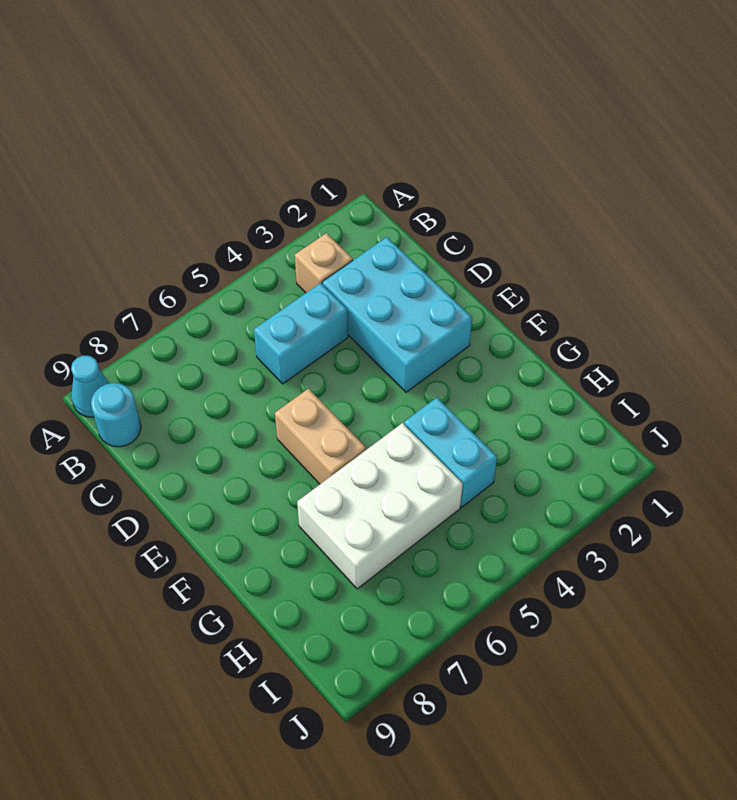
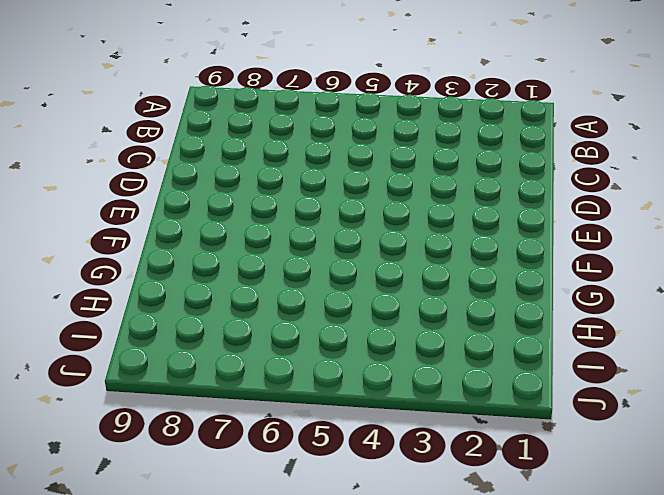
none -> cyan 1x1 cone [71,355,110,417]
none -> tan 1x1 brick [295,233,353,293]

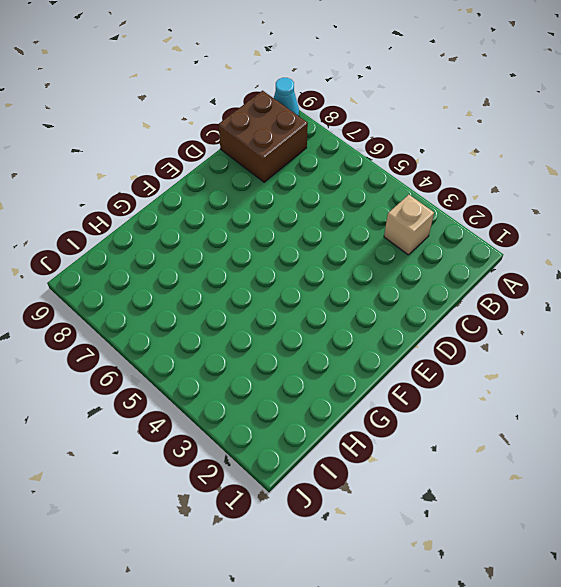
brown 2x2 brick [218,91,308,182] -> cyan 1x1 round brick [91,383,141,447]
none -> cyan 2x3 brick [322,237,472,392]
none -> cyan 1x2 brick [254,283,348,384]

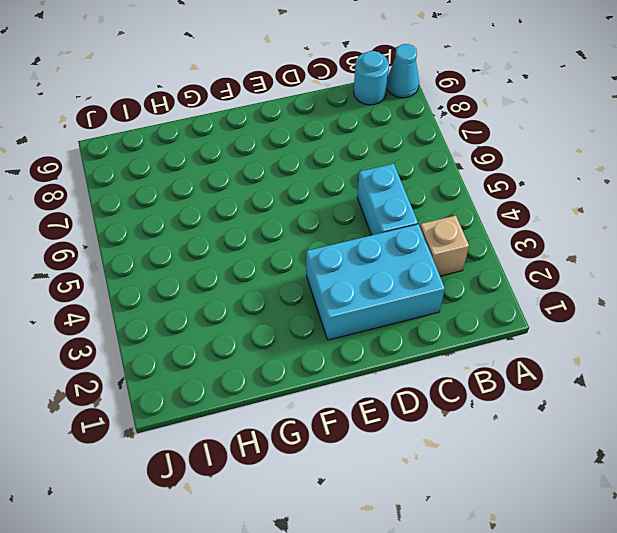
none -> tan 1x2 brick [275,389,366,484]
none -> cyan 1x2 brick [404,398,497,507]

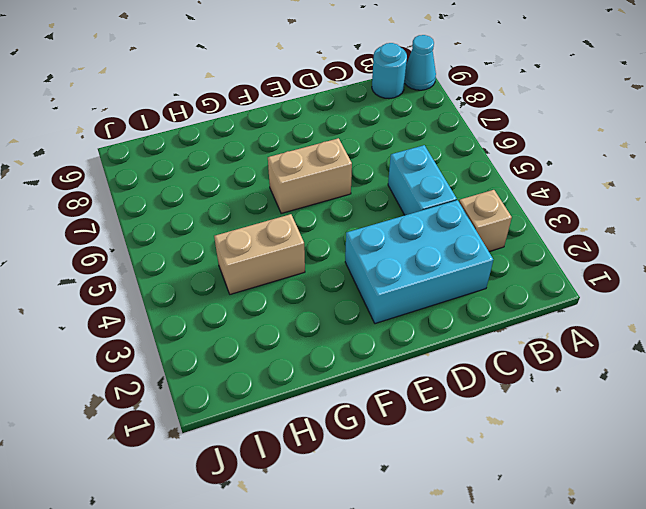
tan 1x2 brick [214,214,305,294] -> cyan 1x2 brick [404,398,497,507]
none -> white 2x3 brick [297,423,463,589]

